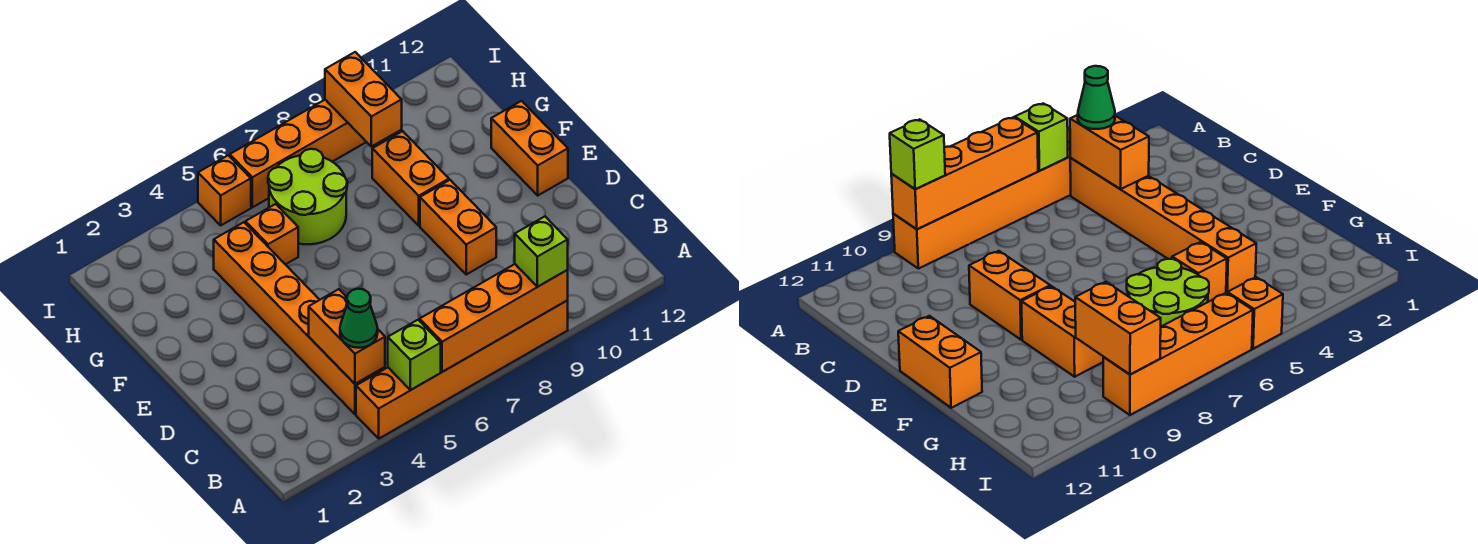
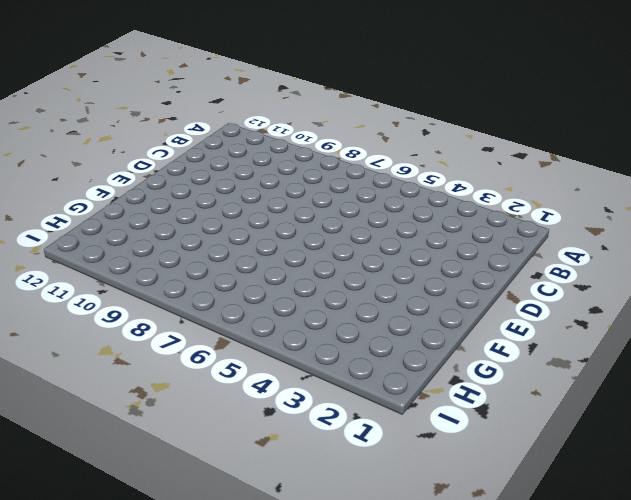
none -> orange 1x6 brick [356,301,568,438]
none -> orange 1x6 brick [214,222,385,414]
none -> orange 1x2 brick [420,180,496,274]

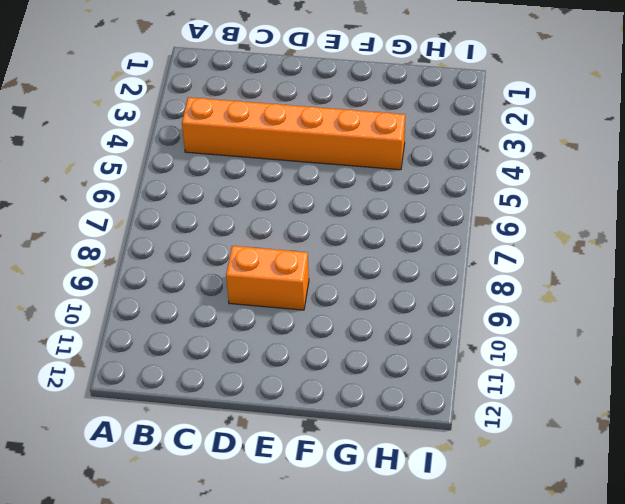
none -> orange 1x6 brick [356,301,568,438]
none -> orange 1x2 brick [491,101,568,195]
none -> orange 1x2 brick [372,131,449,226]

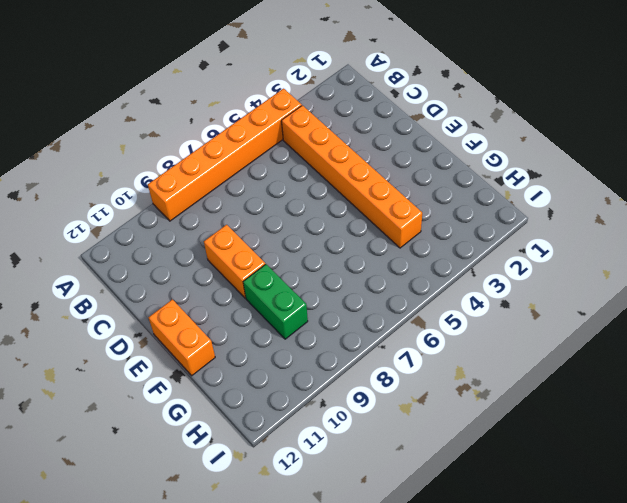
green 1x2 brick [243,264,308,339] -> orange 1x2 brick [372,131,449,226]
none -> orange 1x1 brick [246,204,298,265]
none -> lime 2x2 round brick [268,149,347,244]
none -> orange 1x1 brick [198,155,251,225]

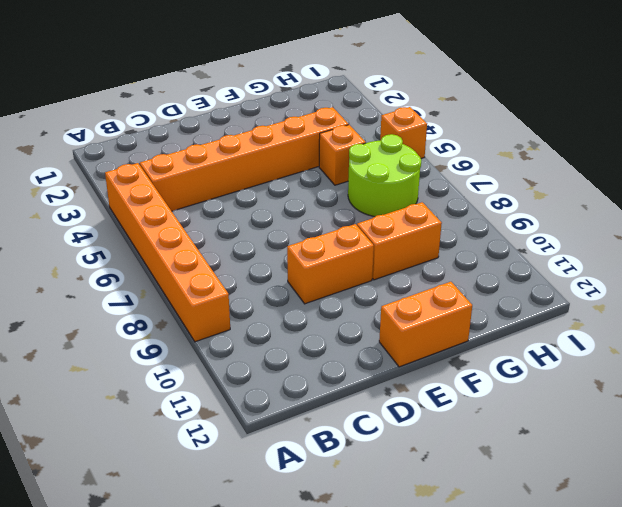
none -> orange 1x4 brick [230,100,366,207]
none -> lime 1x1 brick [388,320,441,390]
none -> orange 1x4 brick [420,264,568,372]

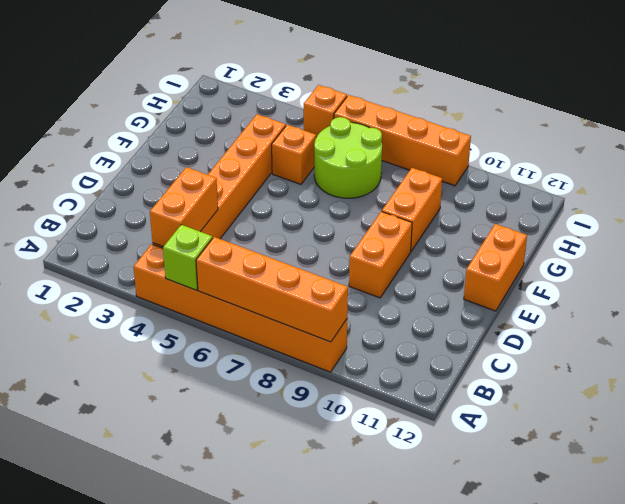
none -> orange 1x2 brick [325,52,402,147]
none -> lime 1x1 brick [515,216,568,287]
none -> green 1x1 cone [340,289,378,348]

